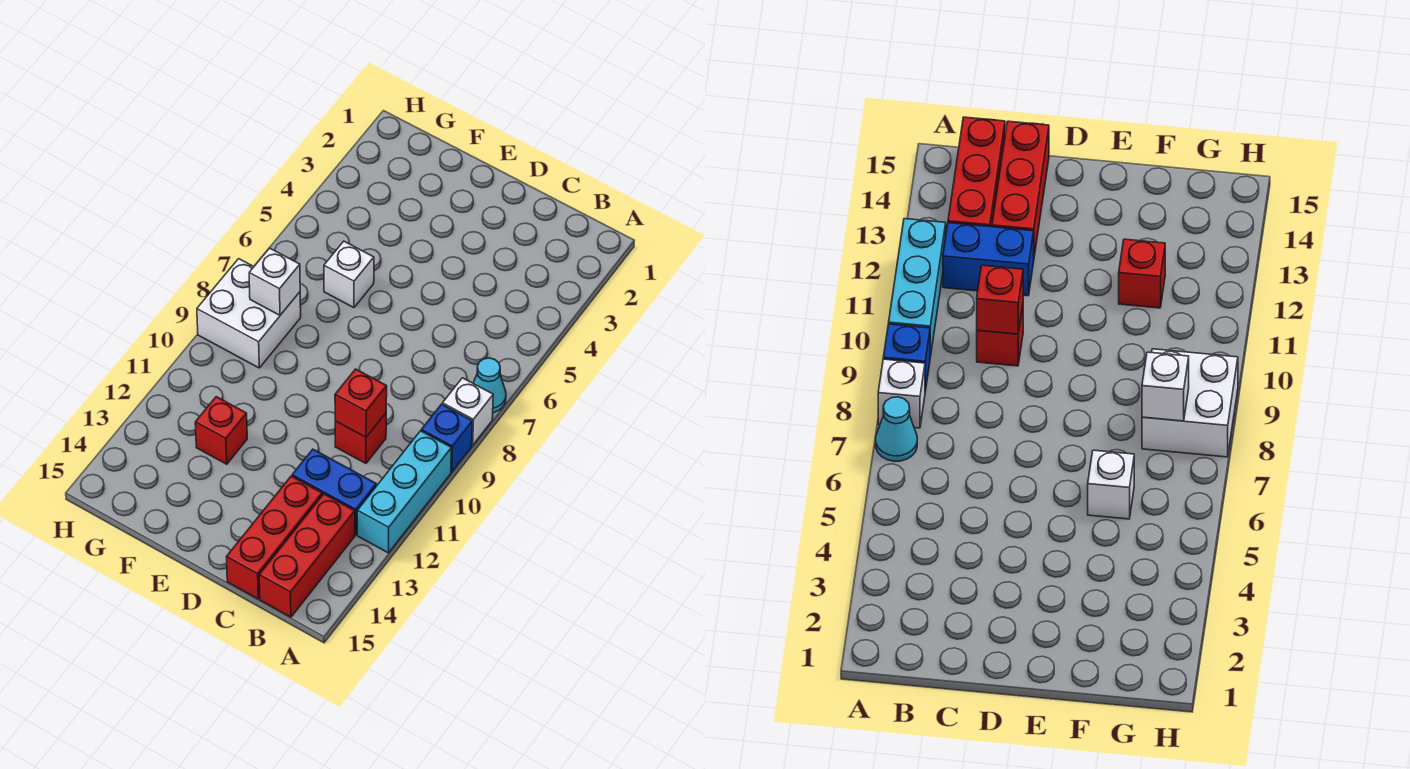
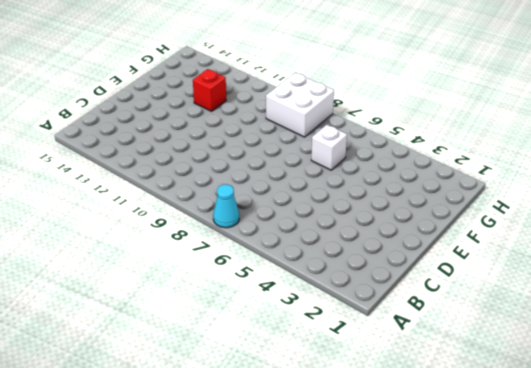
none -> white 1x1 brick [442,378,493,445]
none -> blue 1x1 brick [421,404,473,472]
none -> cyan 1x3 brick [357,431,452,553]

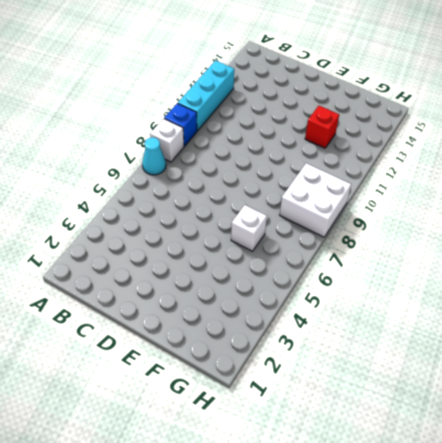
none -> blue 1x2 brick [292,449,376,535]
none -> red 1x3 brick [259,494,355,617]
none -> red 1x1 brick [335,413,386,463]

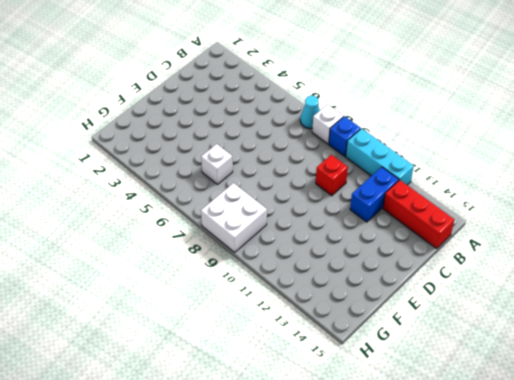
none -> red 1x3 brick [227,476,322,599]
none -> red 1x1 brick [195,397,247,464]
none -> red 1x1 brick [335,369,387,437]

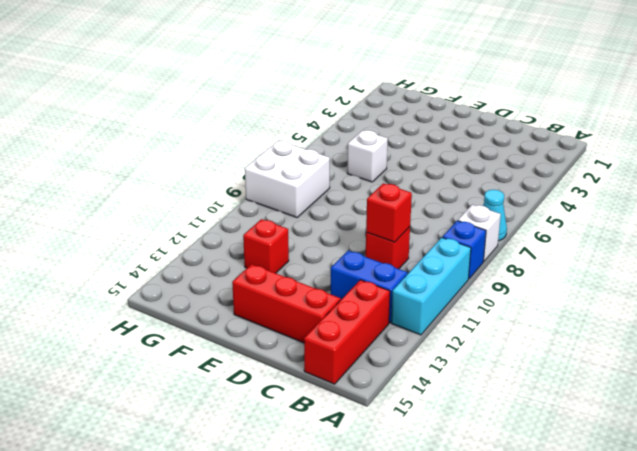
red 1x3 brick [232,264,341,343] -> red 1x3 brick turned to [227,476,322,599]
none -> white 1x1 brick [249,248,300,315]

